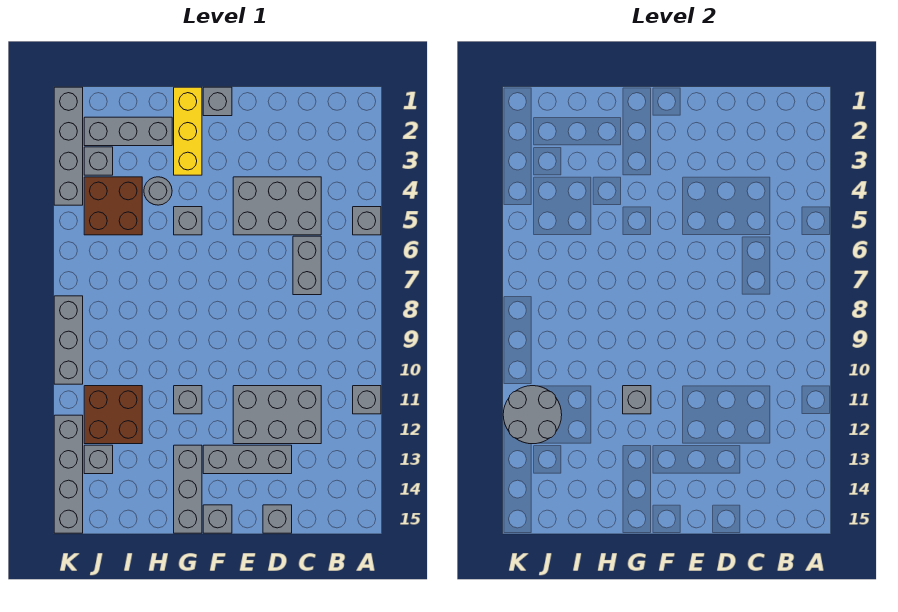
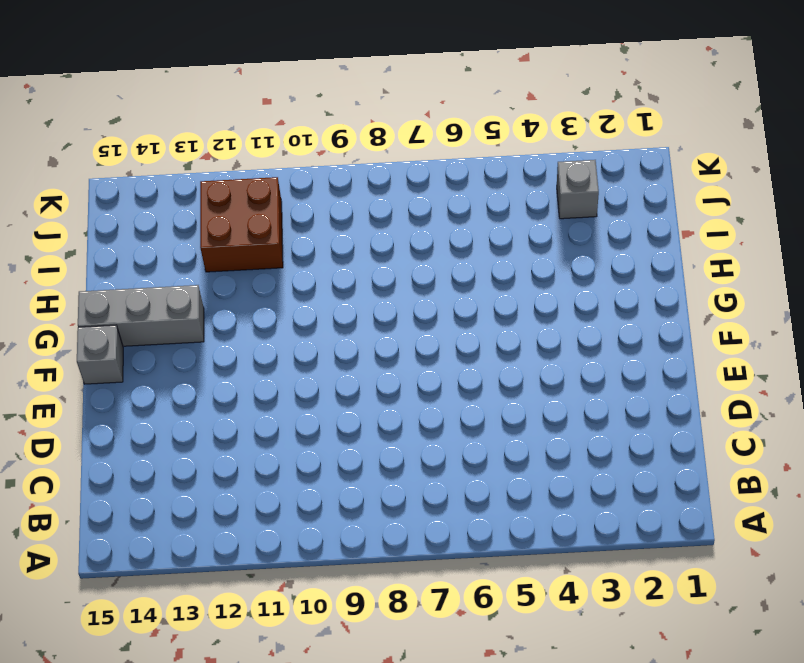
none -> grey 1x1 brick [353,207,381,235]
none -> grey 1x1 brick [353,386,381,414]
none -> grey 2x3 brick [233,177,321,235]

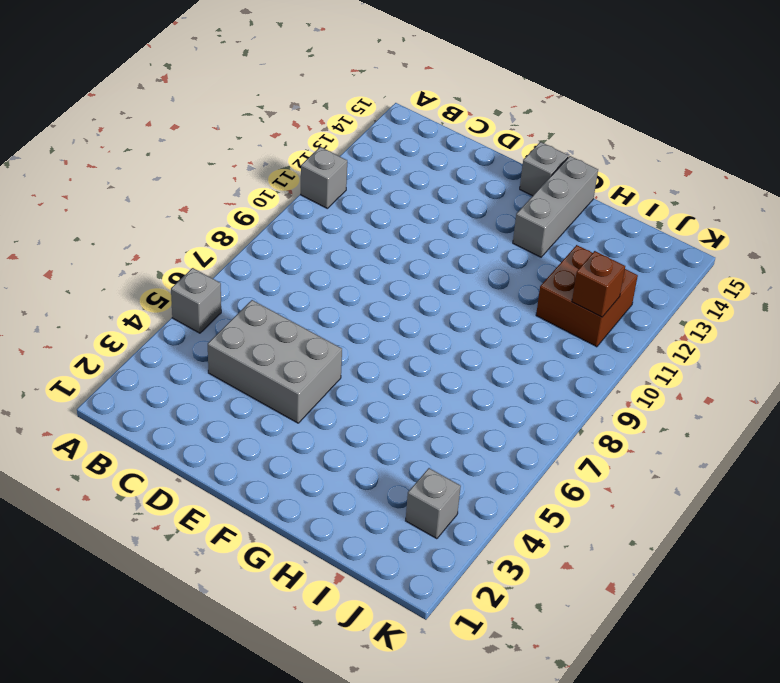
brown 1x1 brick [572,251,625,317] -> grey 2x2 round brick [503,386,562,444]
none -> grey 1x2 brick [293,236,321,295]
none -> grey 2x3 brick [233,386,321,444]
none -> grey 1x3 brick [203,445,292,474]

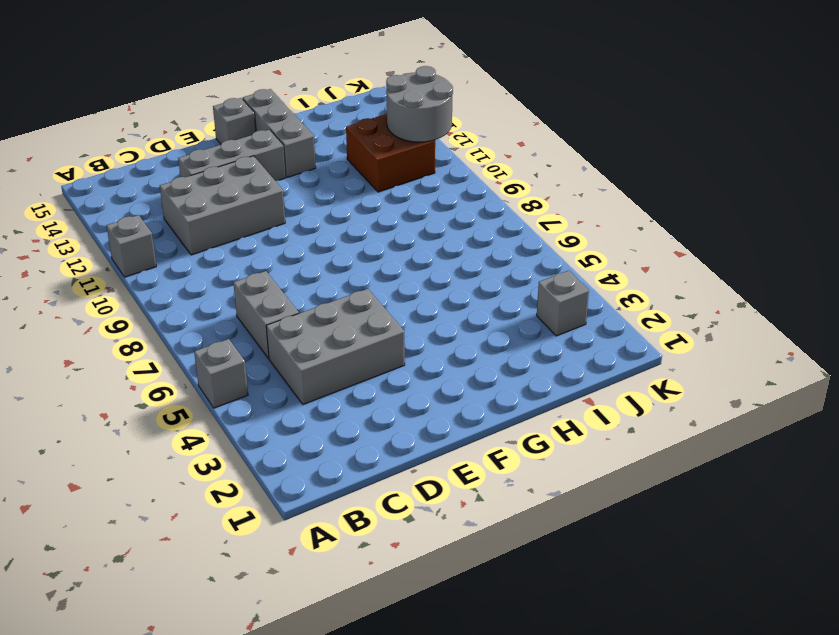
none -> grey 1x1 brick [263,505,292,533]
none -> grey 1x1 brick [203,87,232,116]
none -> yellow 1x3 brick [174,87,202,175]

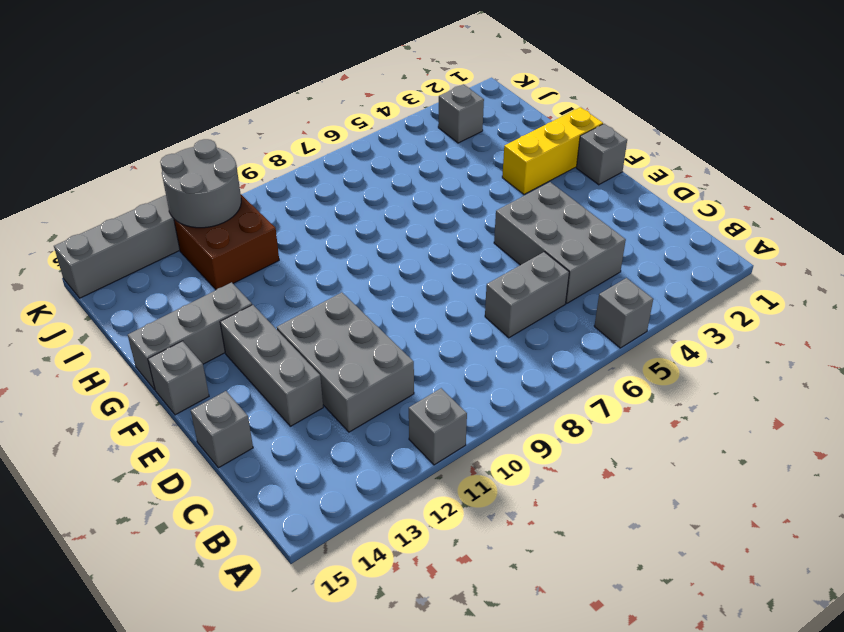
none -> grey 1x1 brick [174,207,202,235]
none -> grey 1x1 brick [174,386,202,414]
none -> grey 1x3 brick [84,117,172,146]

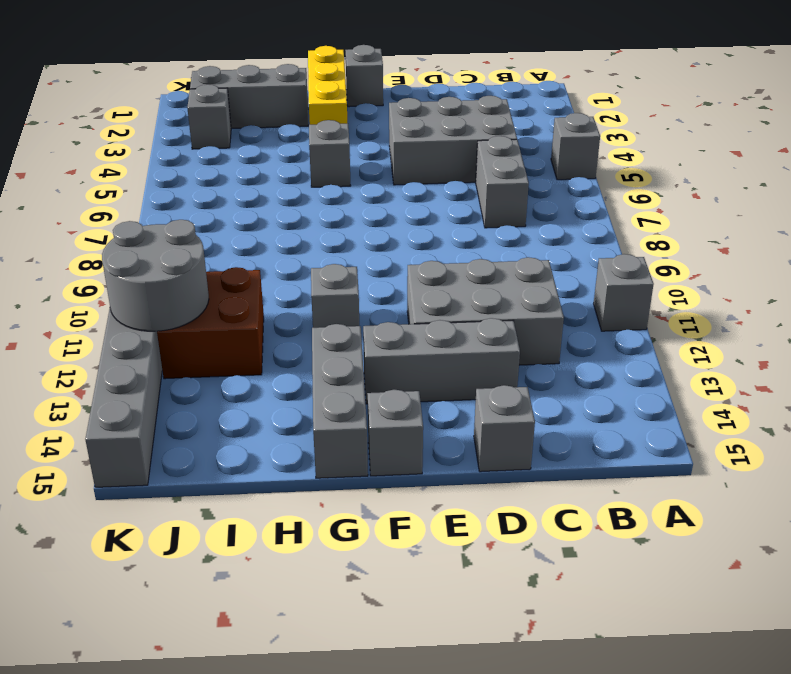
none -> grey 1x1 round brick [144,177,172,205]
none -> brown 2x2 brick [84,177,142,235]
none -> grey 1x1 brick [84,445,113,474]

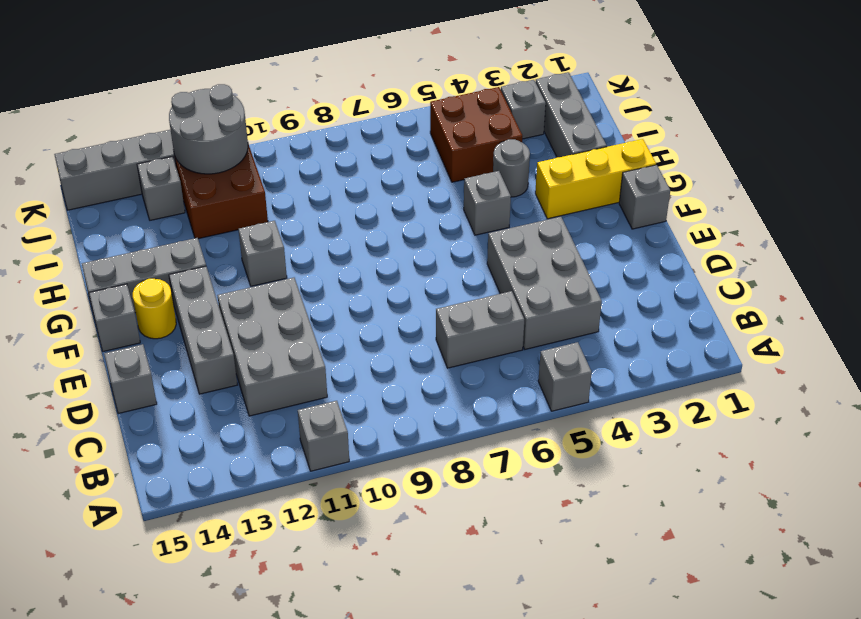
yellow 1x1 round brick [133,279,176,339] -> none
none -> grey 1x4 brick [54,87,83,205]
none -> grey 1x3 brick [54,296,83,384]
none -> grey 1x1 brick [623,386,651,414]

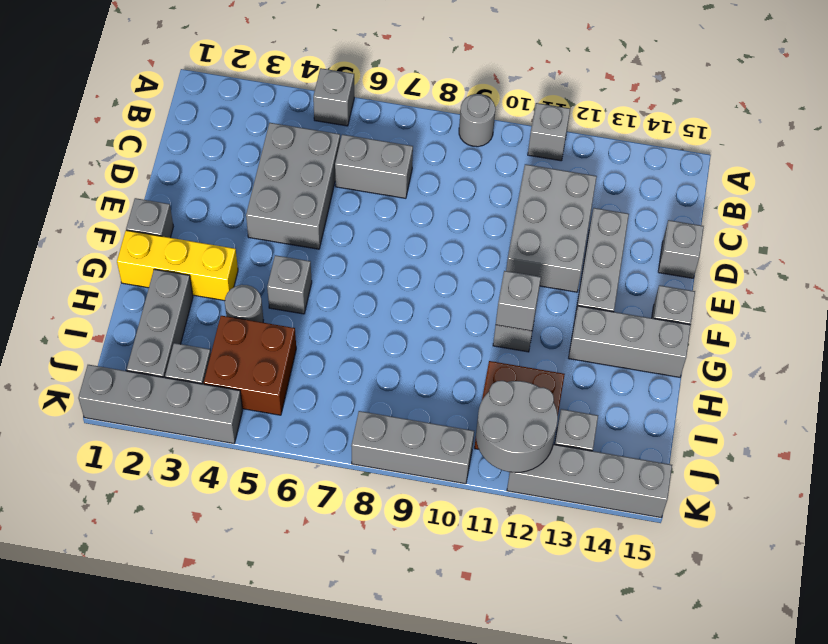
grey 1x1 round brick [459,94,495,147] -> none

